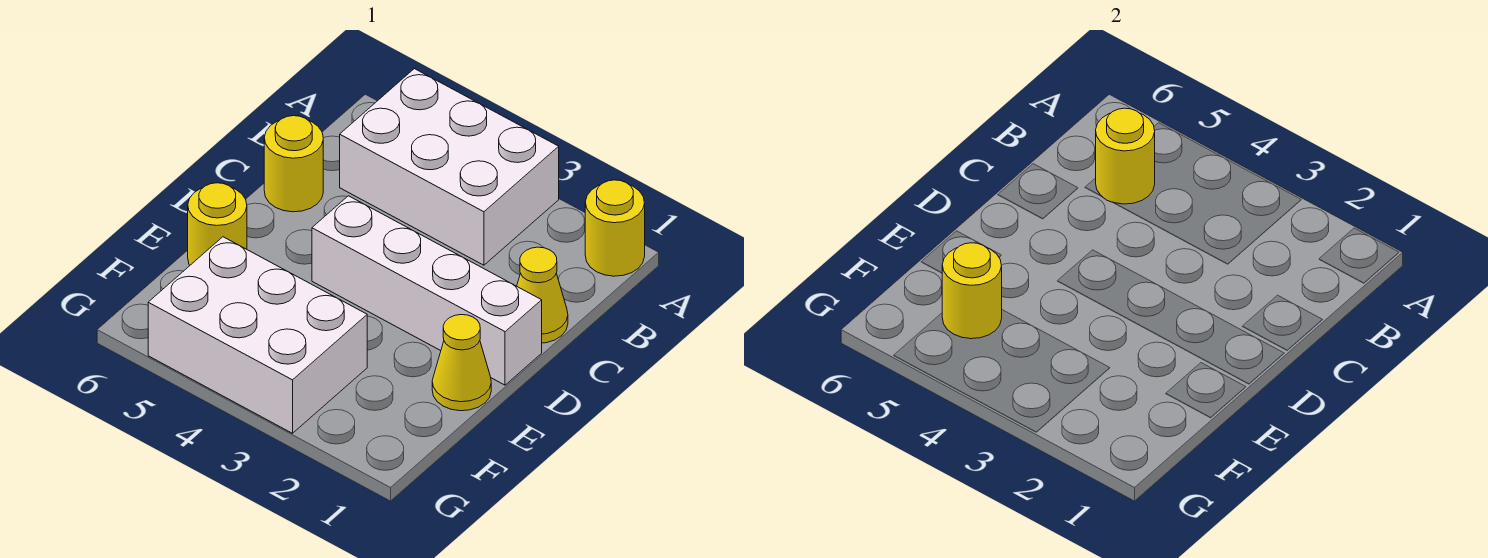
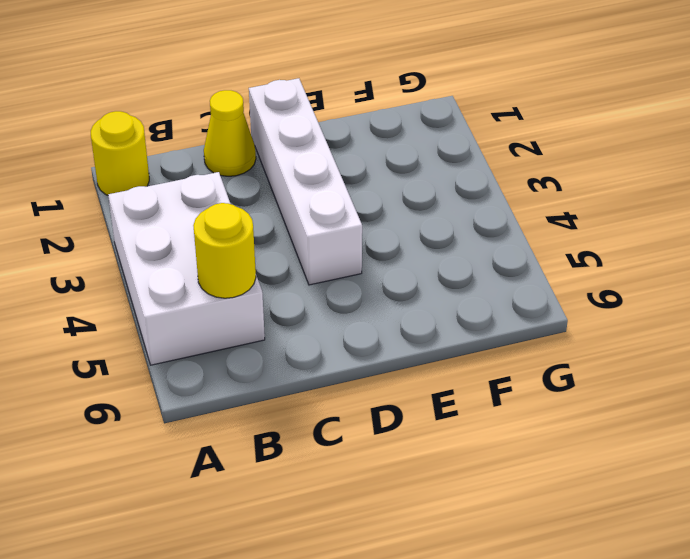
none -> yellow 1x1 round brick [264,116,323,212]
none -> yellow 1x1 cone [432,315,491,411]

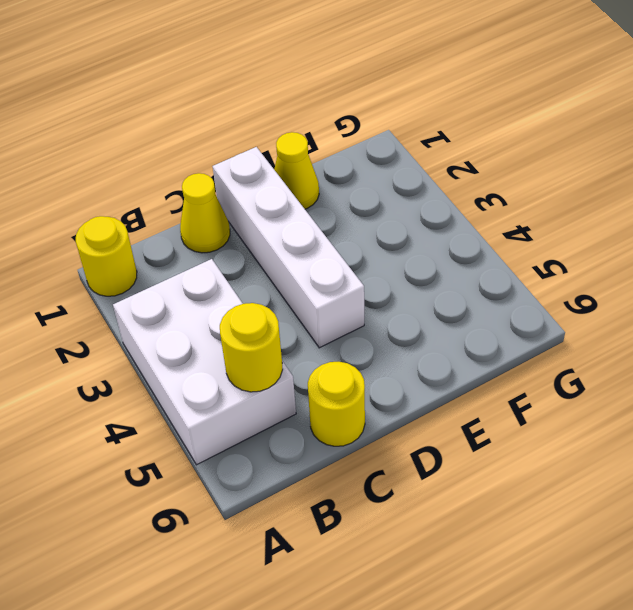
none -> yellow 1x1 round brick [188,183,247,265]
none -> white 2x3 brick [148,237,367,433]

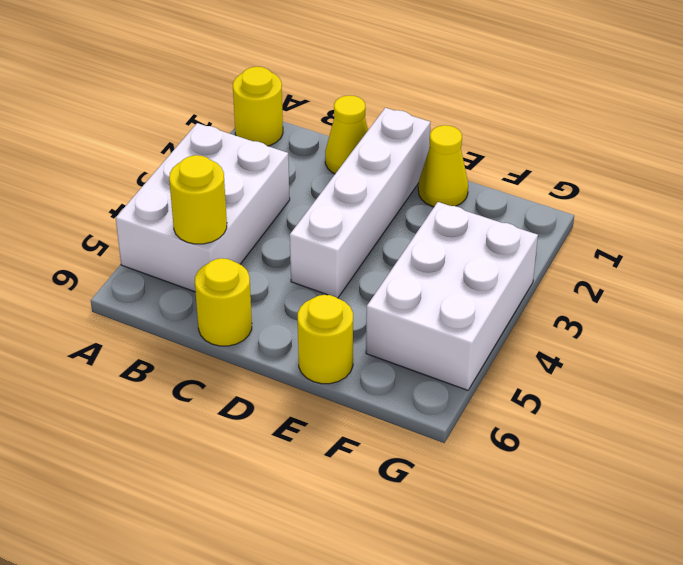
none -> yellow 1x1 round brick [942,243,1002,339]

